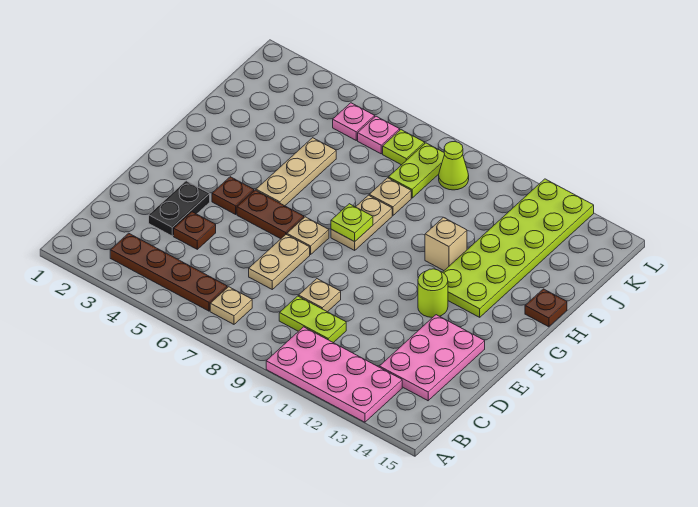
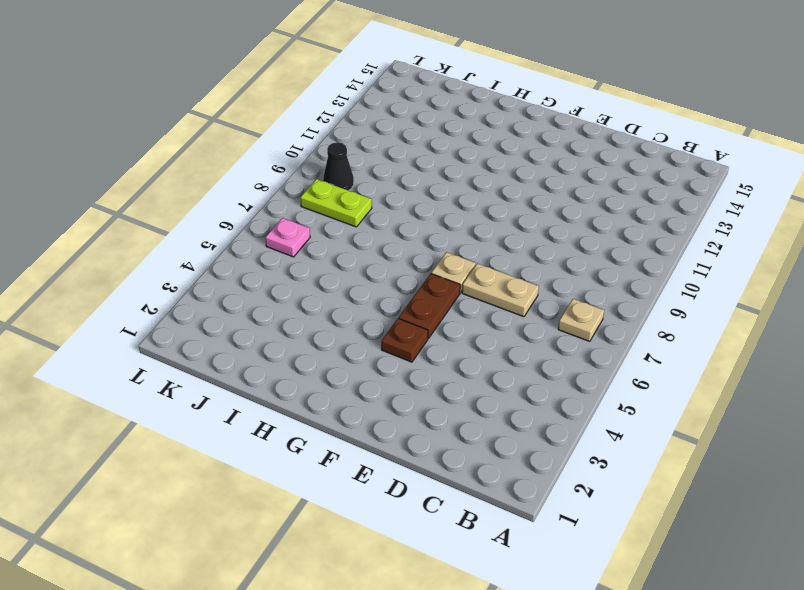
black 1x1 cone [323,142,354,191] -> lime 1x1 cone [439,142,469,190]
none -> pink 2x4 plate [266,327,402,422]
none -> brown 1x4 plate [110,233,227,311]
none -> lime 1x2 plate [279,296,346,343]

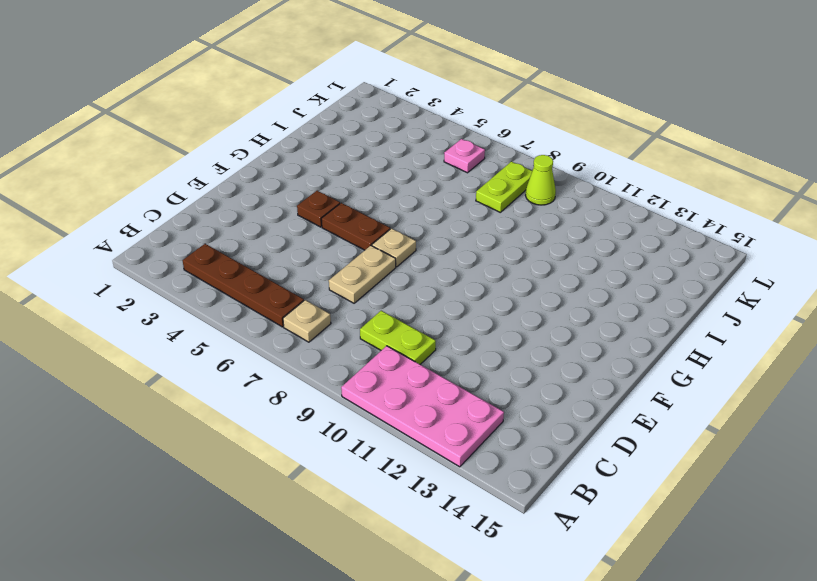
none -> pink 2x3 plate [379,315,485,401]
none -> black 1x2 plate [149,181,210,236]
none -> brown 1x1 plate [174,212,216,249]

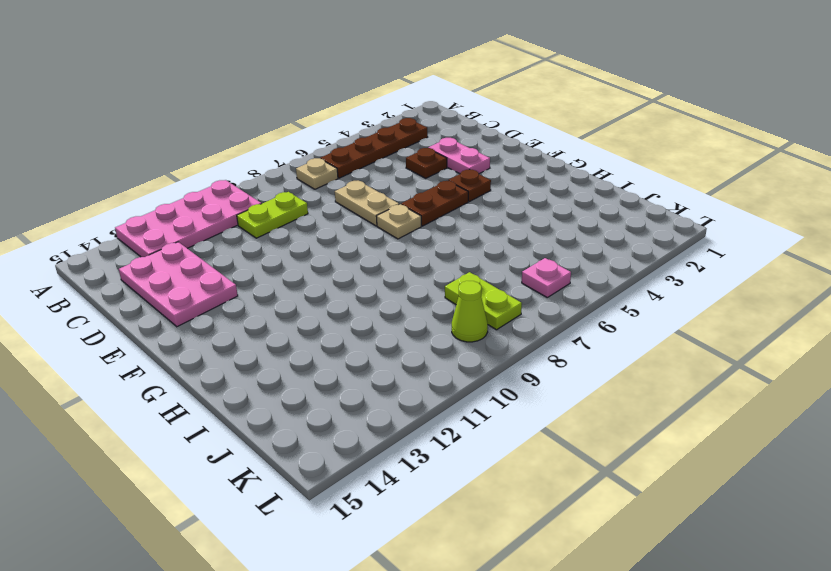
pink 1x2 plate [428,138,490,174] -> black 1x2 plate [149,181,210,236]
none -> tan 1x1 plate [299,279,341,312]
none -> lime 1x1 round brick [418,269,448,318]
none -> tan 1x3 plate [256,138,336,206]

